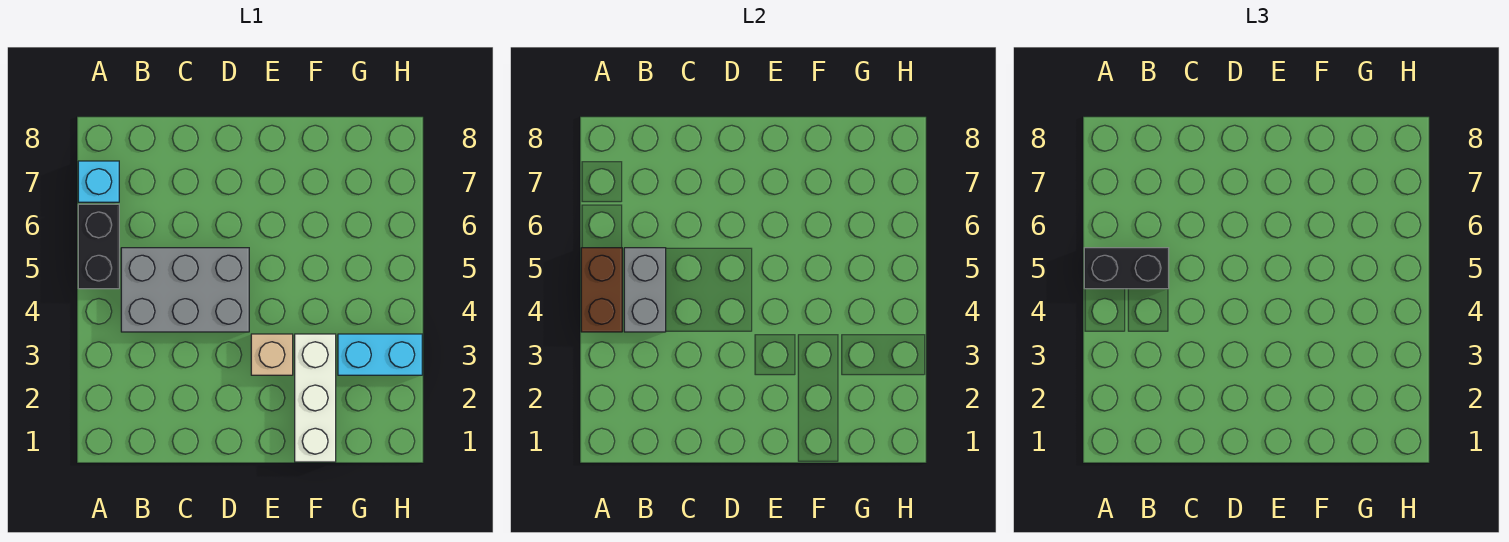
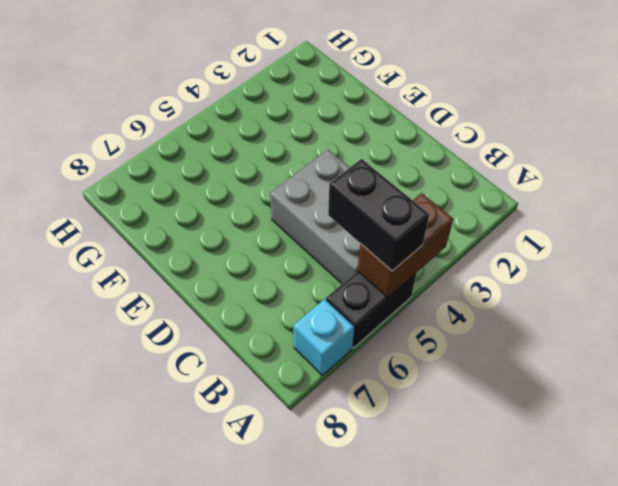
none -> tan 1x1 brick [251,334,293,375]
none -> white 1x3 brick [295,334,336,462]

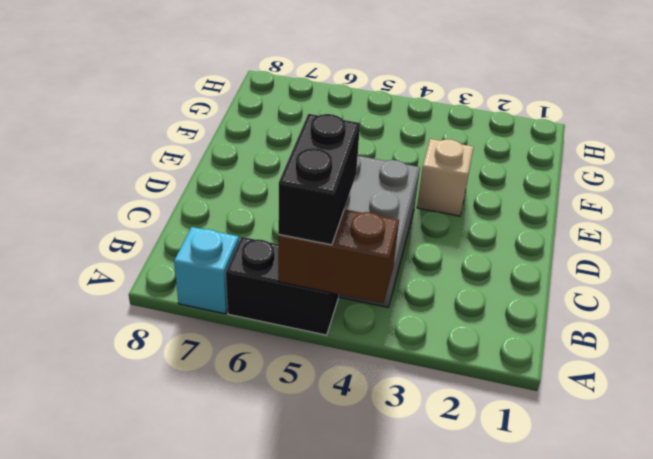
none -> white 1x3 brick [295,334,336,462]
none -> cyan 1x2 brick [338,334,422,375]

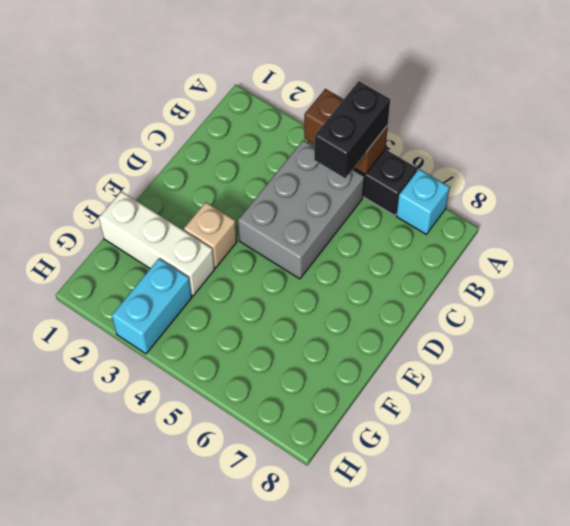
none -> grey 1x2 brick [624,248,666,332]

